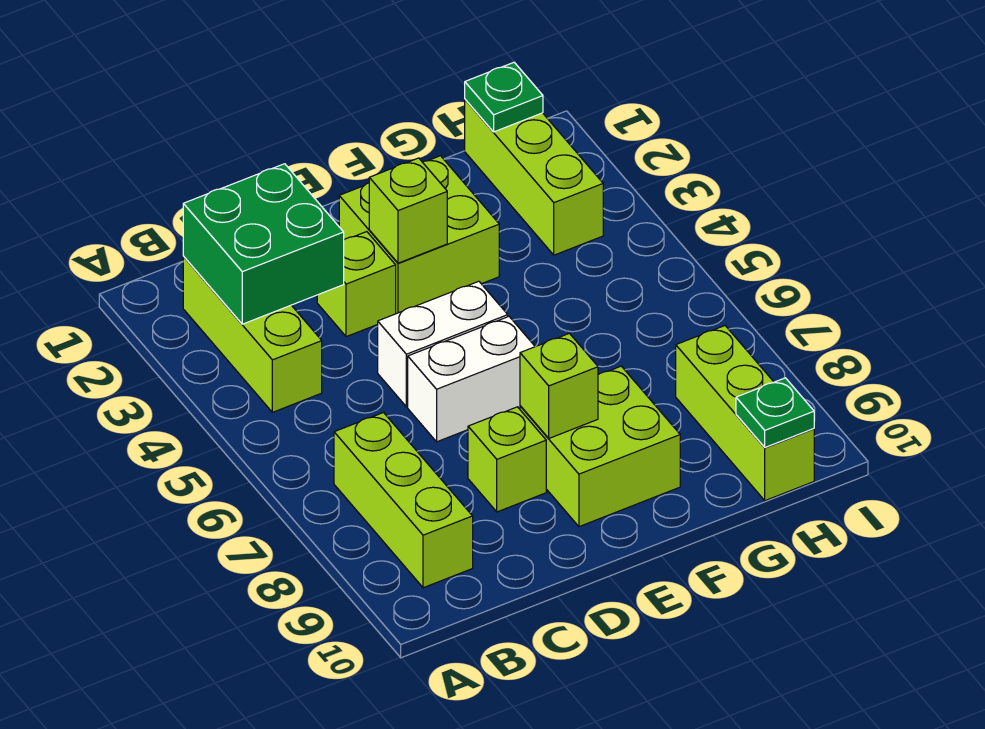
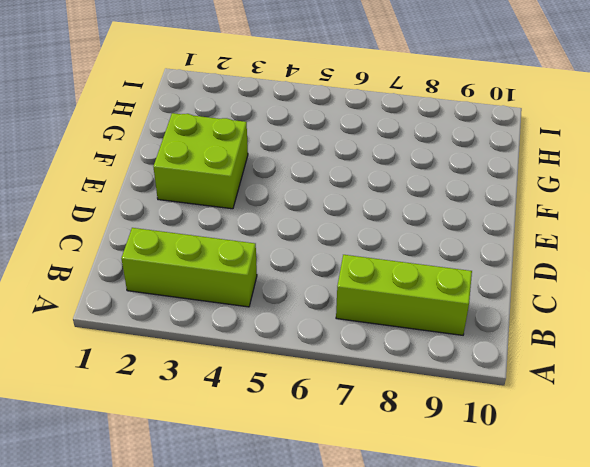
none -> lime 1x1 brick [317,232,396,337]
none -> white 1x2 brick [378,281,508,407]
none -> white 1x2 brick [408,317,535,442]

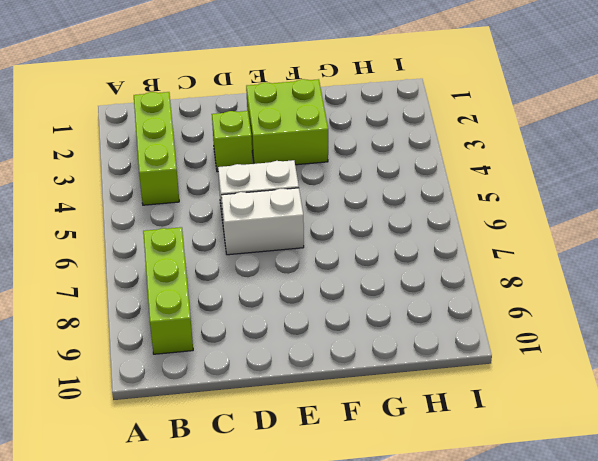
none -> lime 1x1 brick [468,407,546,512]
none -> lime 2x2 brick [520,366,680,527]
none -> lime 1x3 brick [465,100,603,255]

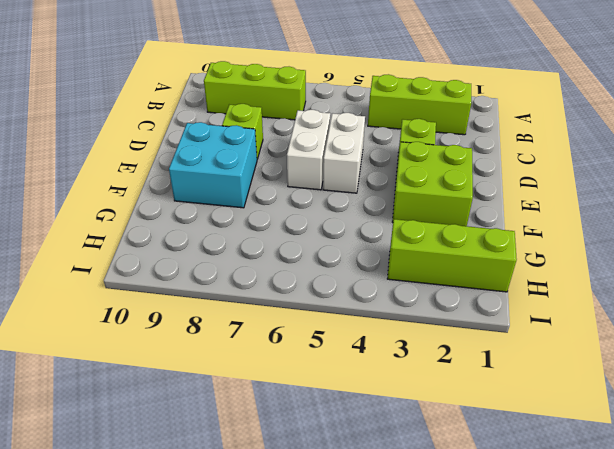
cyan 2x2 brick [169,122,257,208] -> lime 2x2 brick [520,366,680,527]
none -> lime 1x3 brick [676,326,814,501]
none -> green 2x2 brick [183,164,344,324]
none -> lime 1x1 brick [369,158,447,263]

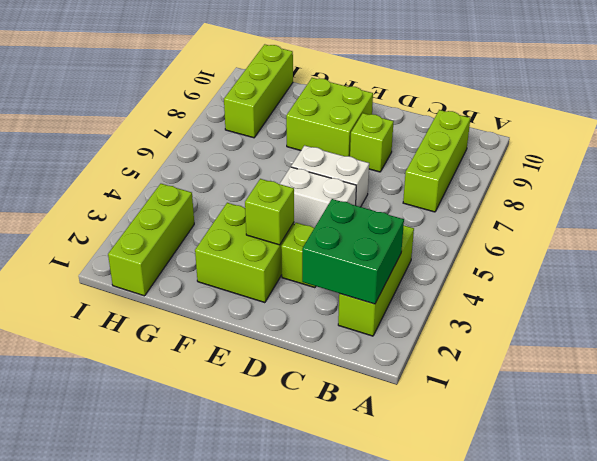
none -> lime 1x1 brick [520,333,598,438]
none -> green 1x1 plate [465,62,543,132]
none -> green 1x1 plate [736,378,814,447]

